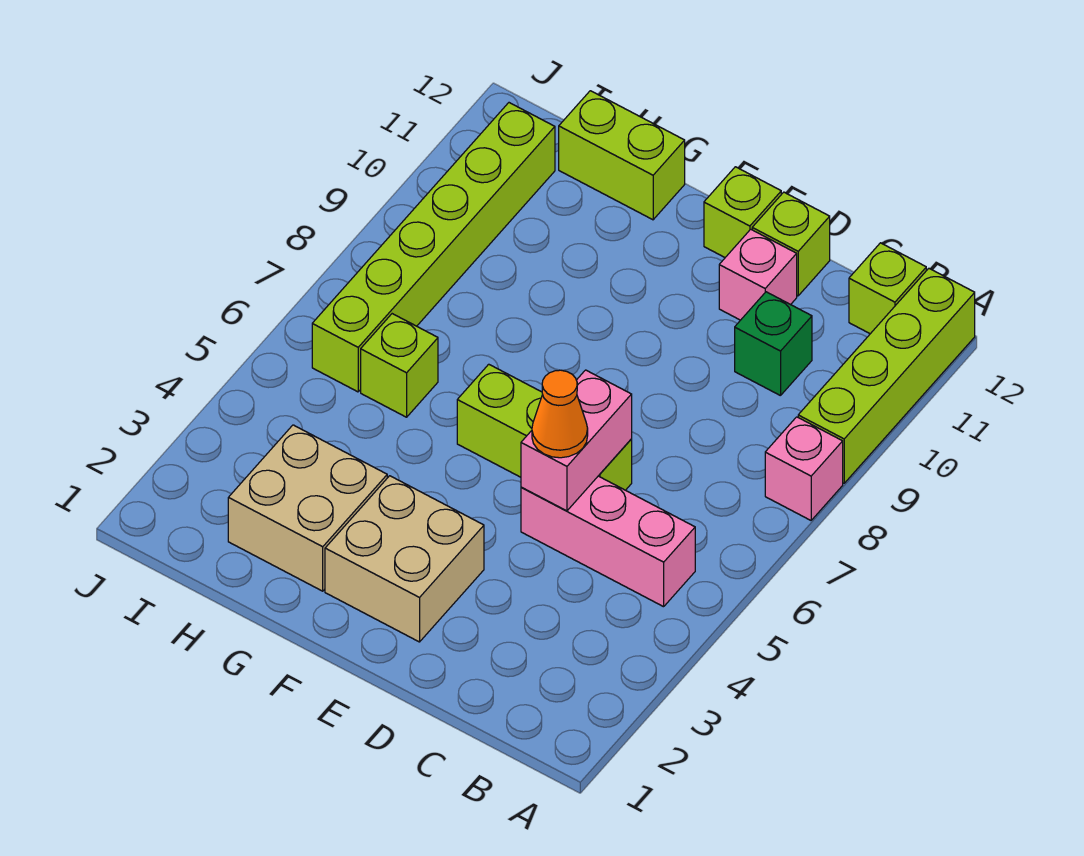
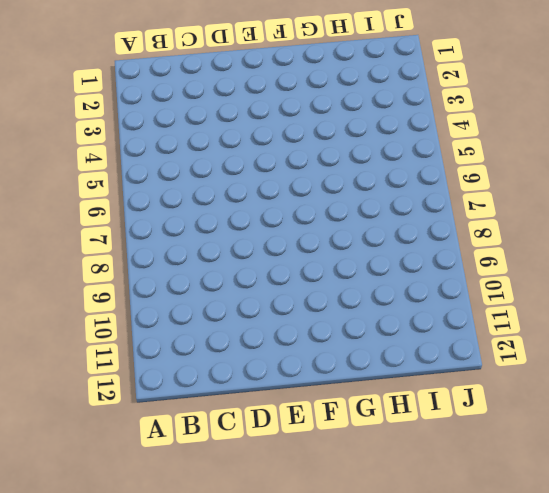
none -> pink 1x1 brick [765,417,843,520]
none -> lime 1x4 brick [798,268,975,483]
none -> pink 1x3 brick [521,476,695,607]

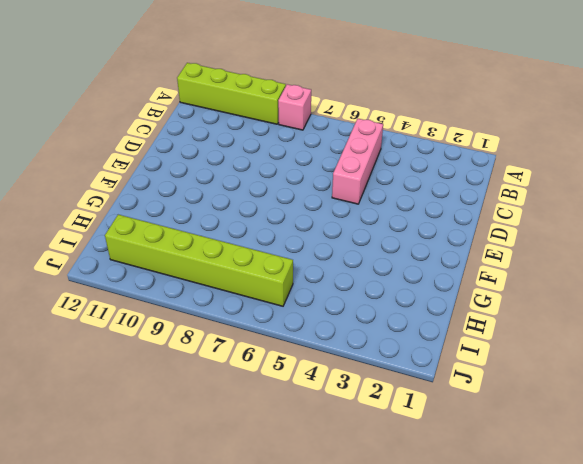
none -> lime 1x1 brick [849,243,926,334]
none -> green 1x1 brick [735,292,812,396]
none -> lime 1x3 brick [457,364,632,490]

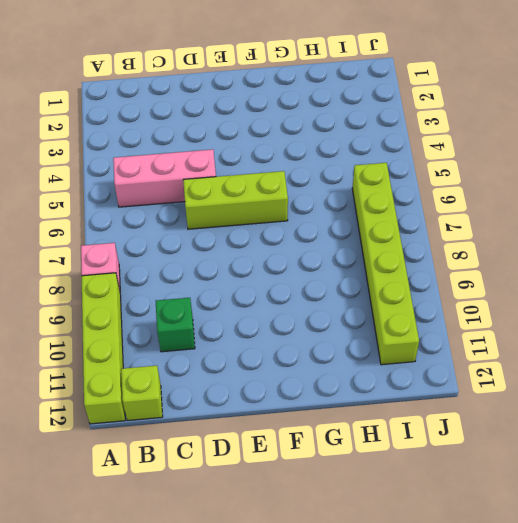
none -> pink 1x1 brick [719,229,797,320]
none -> lime 1x1 brick [752,192,830,296]
none -> tan 2x2 brick [325,476,484,642]

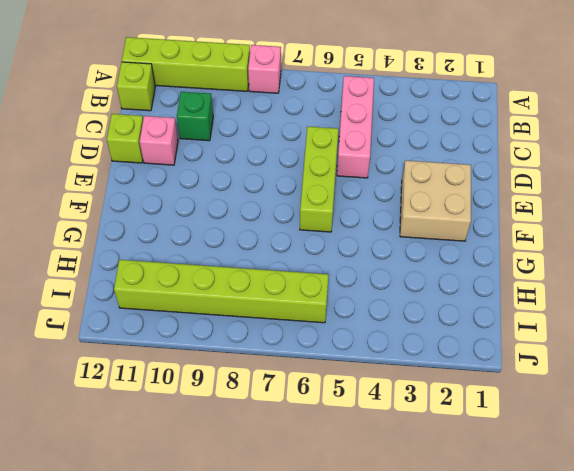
none -> lime 1x1 brick [704,167,781,257]
none -> tan 2x2 brick [228,425,387,591]
none -> lime 1x2 brick [559,91,685,220]

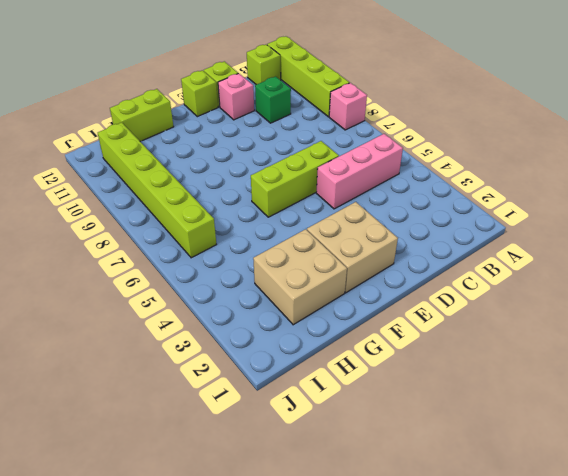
none -> lime 1x1 brick [361,314,438,417]
none -> pink 1x2 brick [521,370,632,511]
none -> orange 1x1 cone [532,370,588,458]

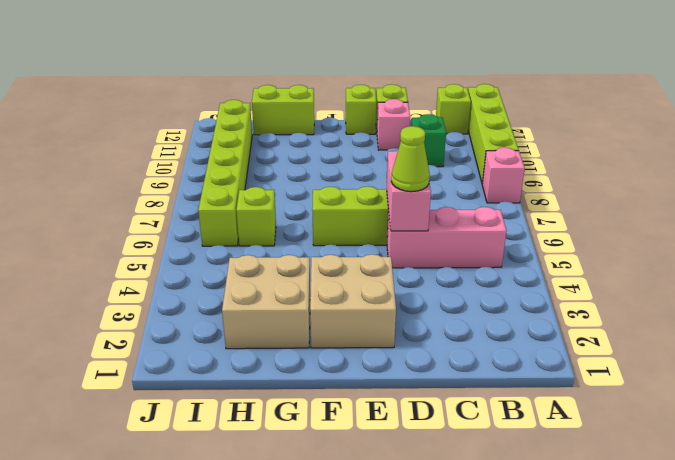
lime 1x1 cone [391,126,430,192] -> orange 1x1 cone [532,370,588,458]

